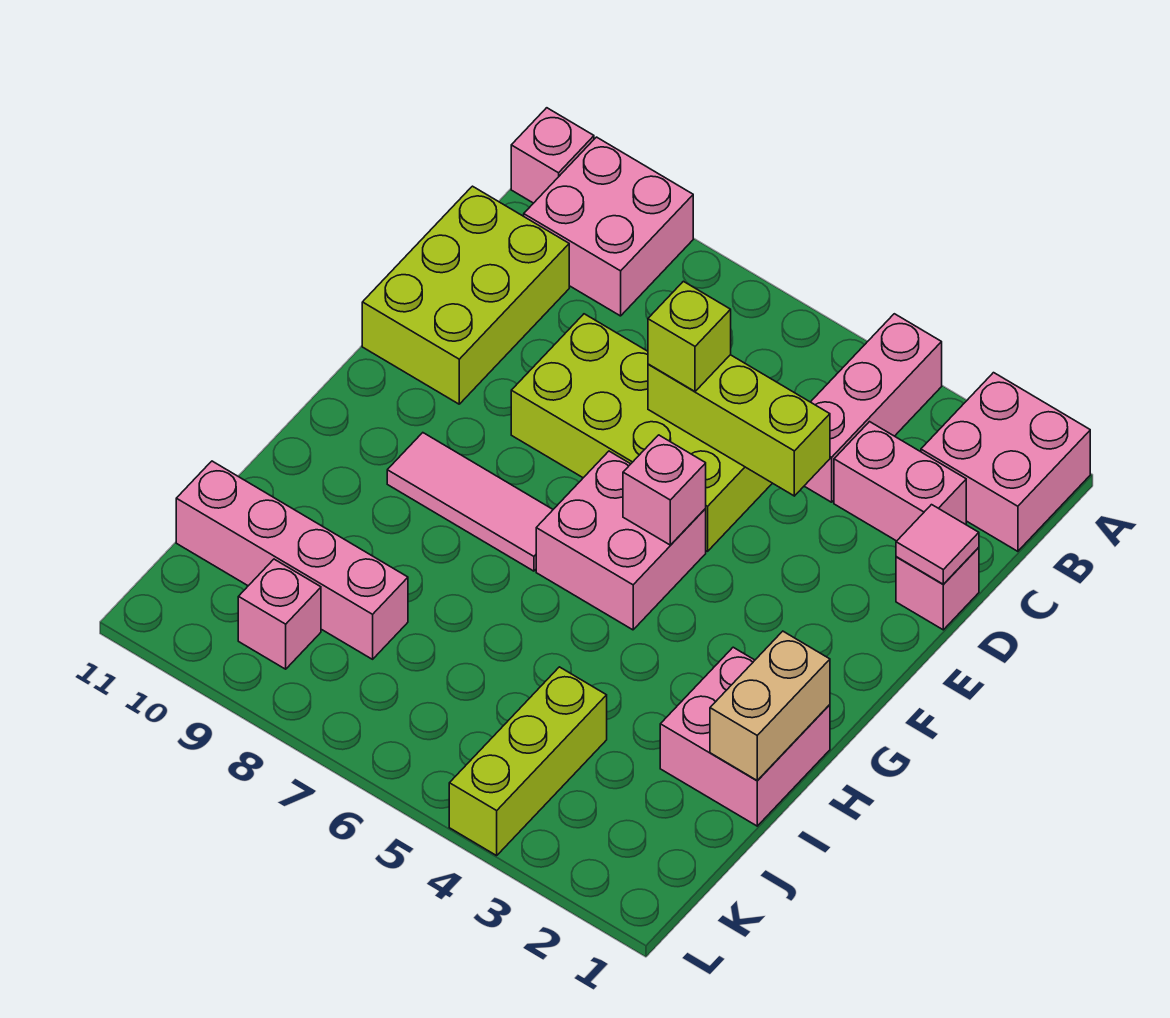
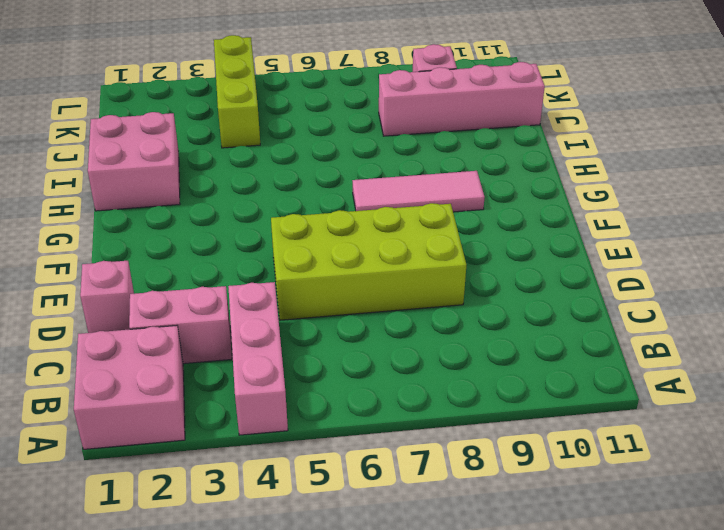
none -> pink 2x2 brick [524,137,693,316]
none -> pink 1x1 brick [511,108,594,203]
none -> lime 2x3 brick [362,186,569,404]

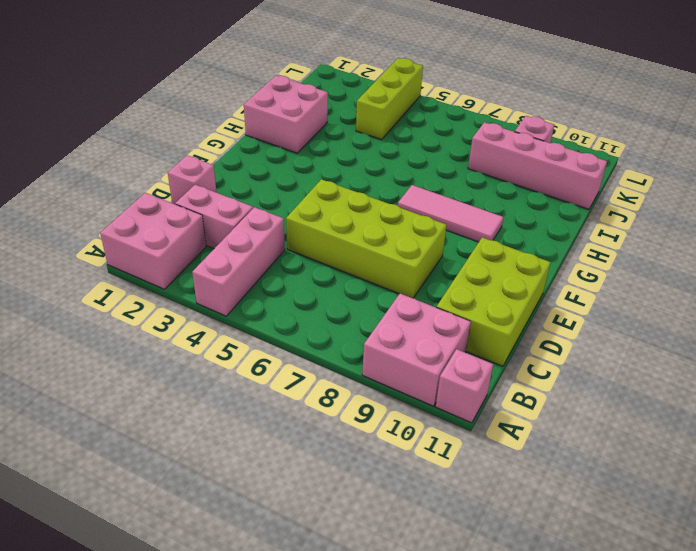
none -> pink 2x2 brick [536,451,706,630]
none -> pink 1x1 tile [896,505,979,584]
none -> lime 1x3 brick [648,355,830,496]

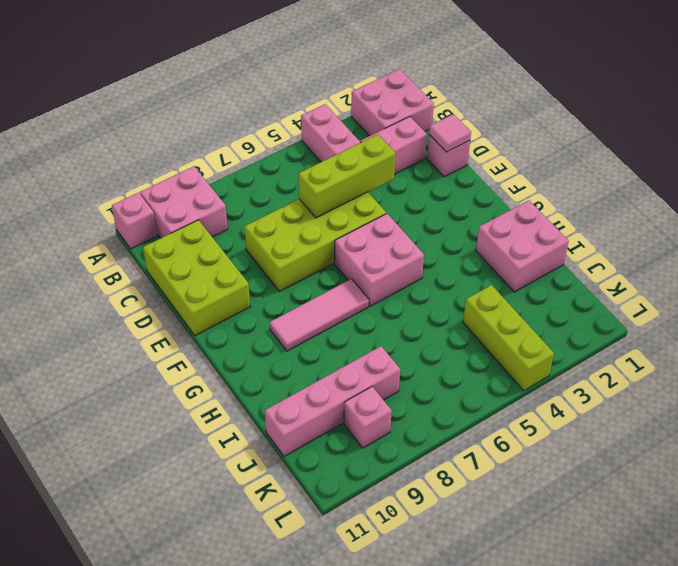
none -> pink 1x1 brick [623,435,706,545]
none -> tan 1x2 brick [710,631,830,781]
none -> lime 1x1 brick [648,281,731,391]

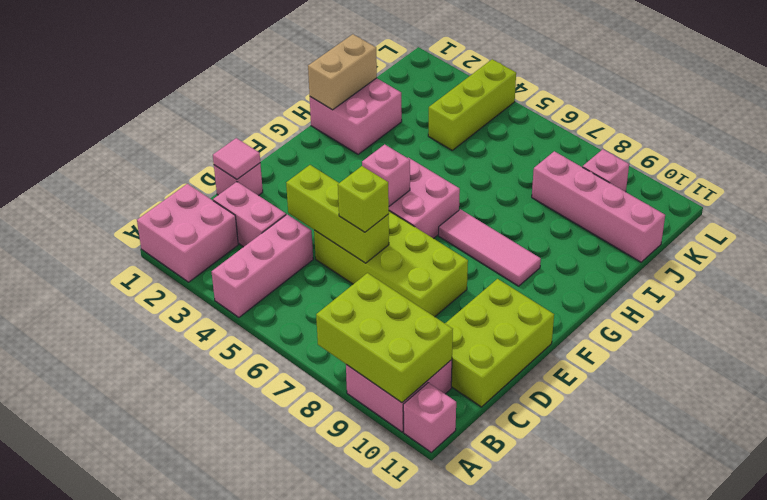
lime 2x3 brick [316,273,453,403] -> none

